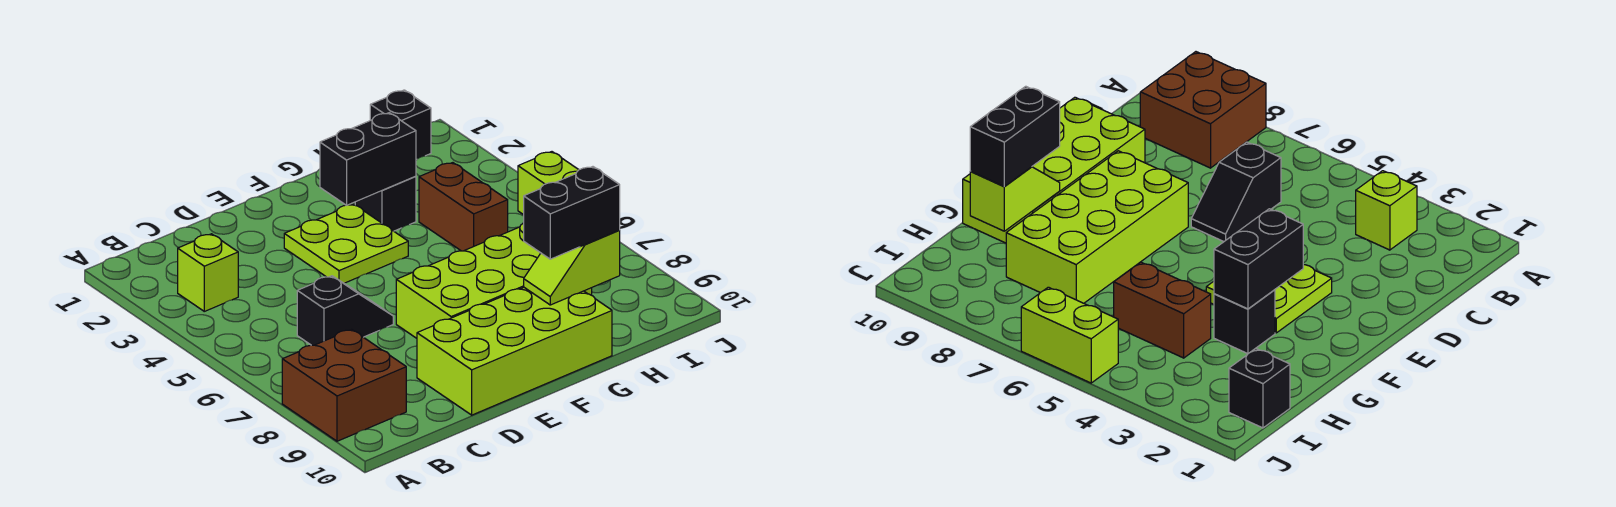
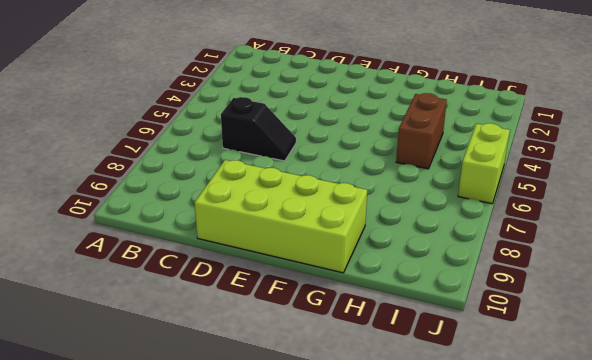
none -> brown 2x2 brick [282,329,406,441]
none -> lime 1x1 brick [178,234,238,311]
none -> lime 2x2 plate [284,204,408,283]

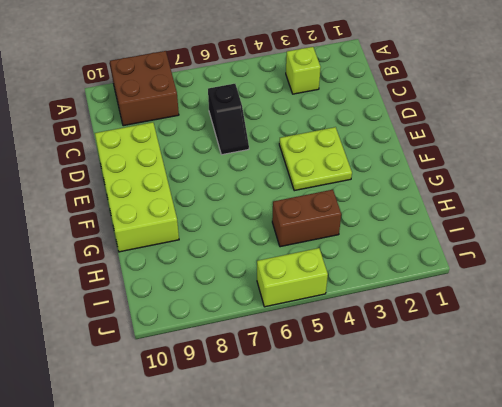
none -> lime 2x4 brick [396,223,592,338]
none -> black 1x1 brick [355,176,416,231]
none -> black 1x1 brick [370,90,431,160]

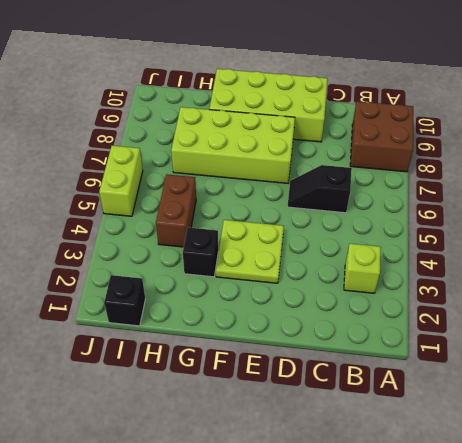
none -> black 1x2 brick [320,113,416,205]
none -> lime 1x2 slope [524,230,620,305]
none -> black 1x2 brick [524,167,620,259]

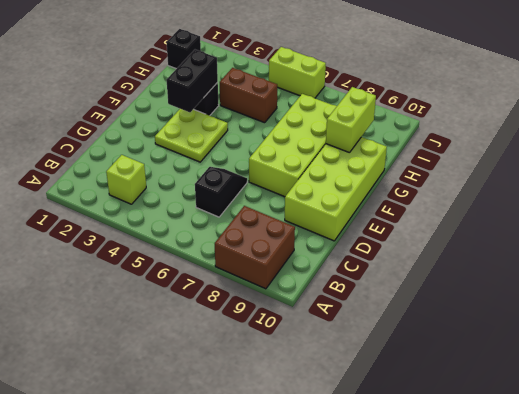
lime 1x2 brick [326,87,376,153] -> lime 1x2 slope [524,230,620,305]
none -> black 1x2 brick [524,167,620,259]

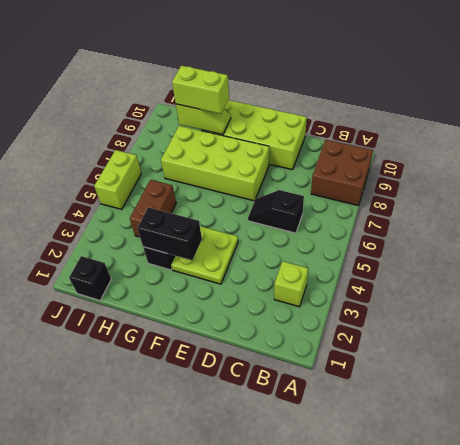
lime 1x2 brick [172,66,229,114] -> black 1x2 brick [524,167,620,259]

